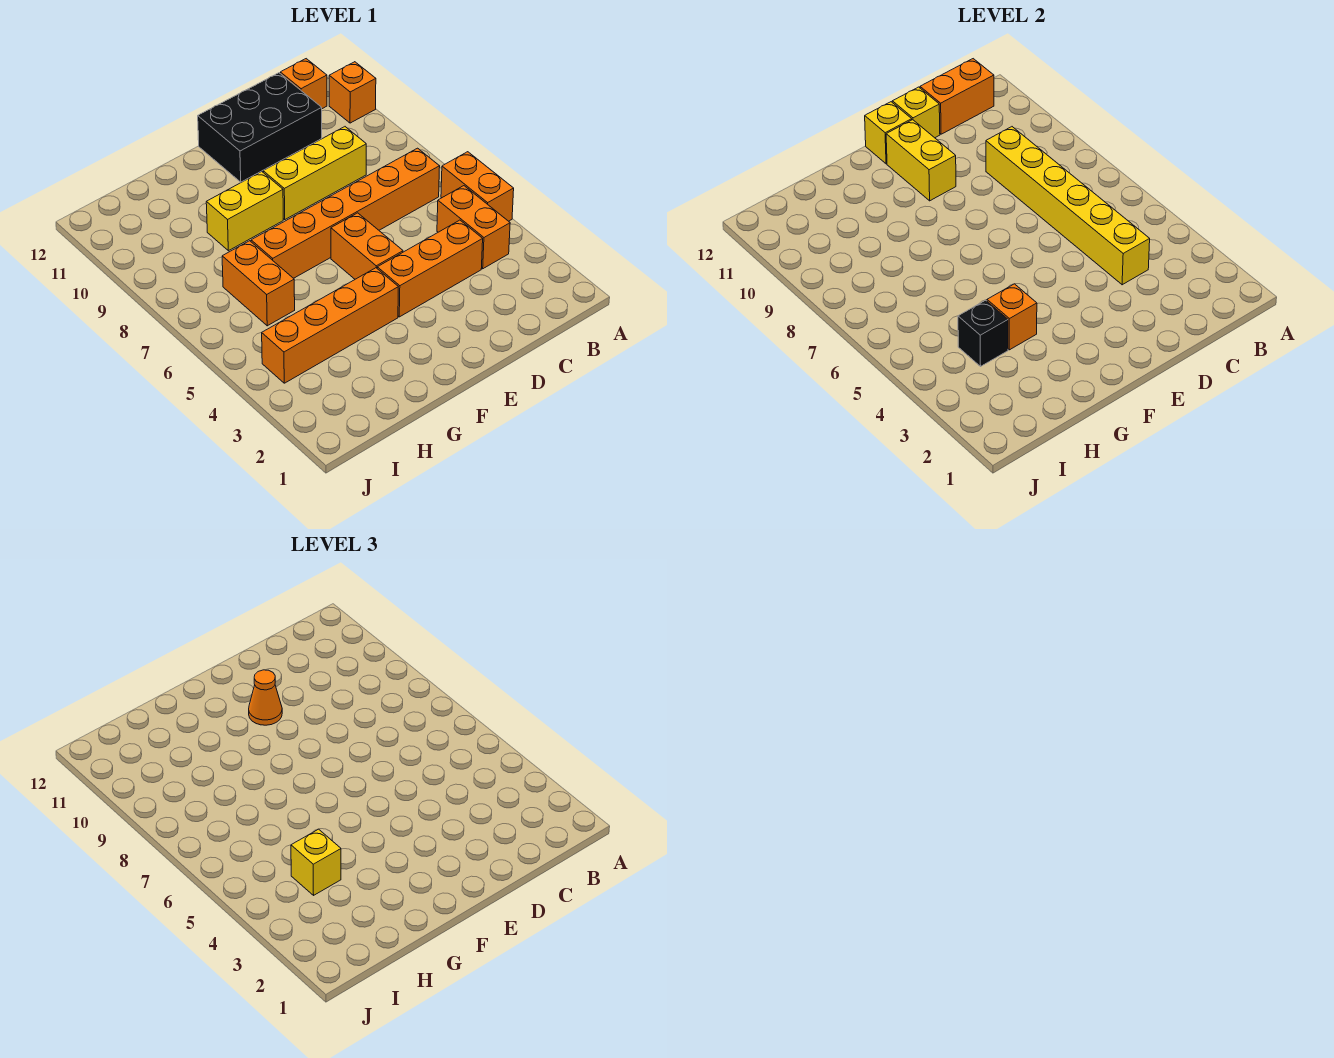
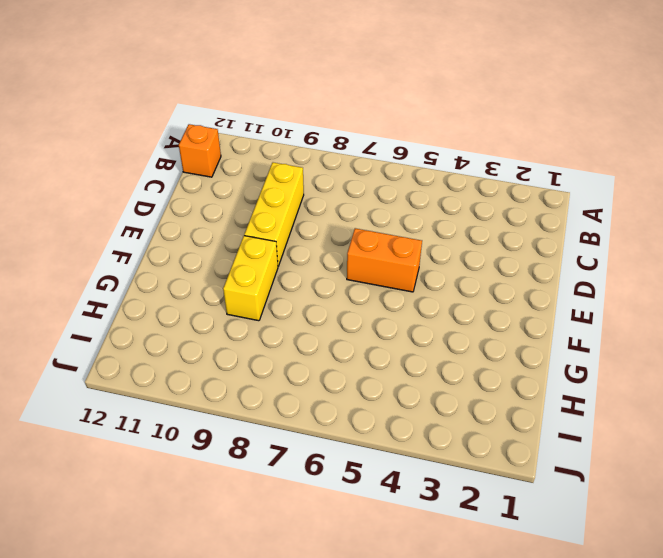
none -> orange 1x2 brick [441,152,514,221]
none -> orange 1x1 brick [329,62,376,123]
none -> orange 1x2 brick [437,186,510,269]

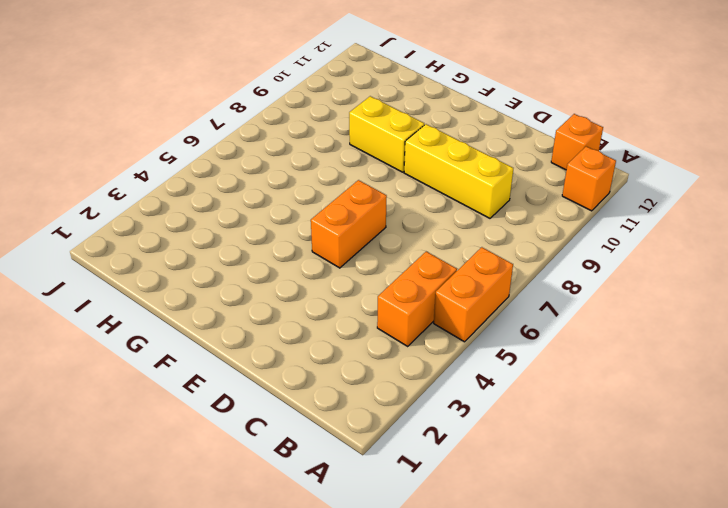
none -> orange 1x6 brick [251,148,440,278]
none -> orange 1x3 brick [377,220,483,317]
none -> black 2x3 brick [198,73,322,182]

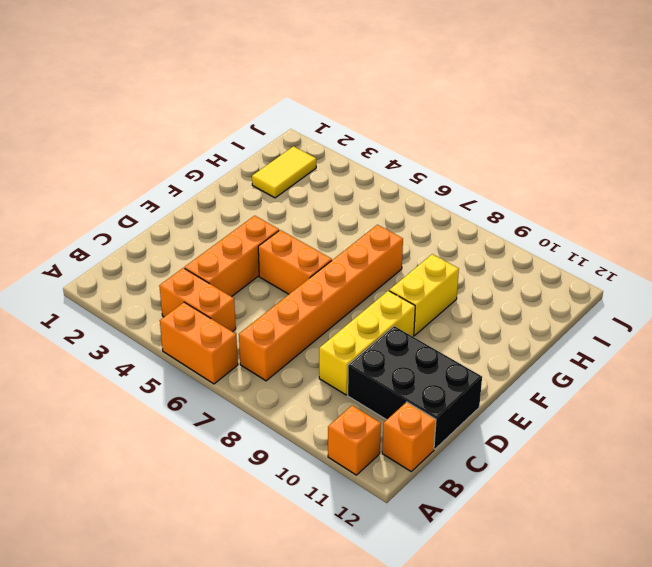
black 2x3 brick [348,326,482,449] -> black 2x3 brick turned to [198,73,322,182]
yellow 1x2 tile [252,146,316,198] -> none
none -> orange 1x4 brick [262,268,398,383]
none -> orange 1x2 brick [222,241,295,326]
none -> orange 1x2 brick [920,59,994,134]

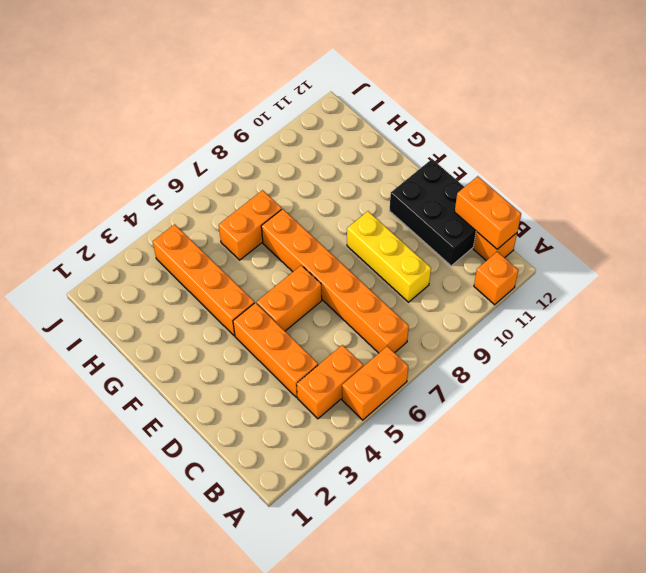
none -> yellow 1x2 brick [206,171,283,251]
none -> yellow 1x6 brick [986,127,1150,285]
none -> yellow 1x1 brick [892,87,940,138]

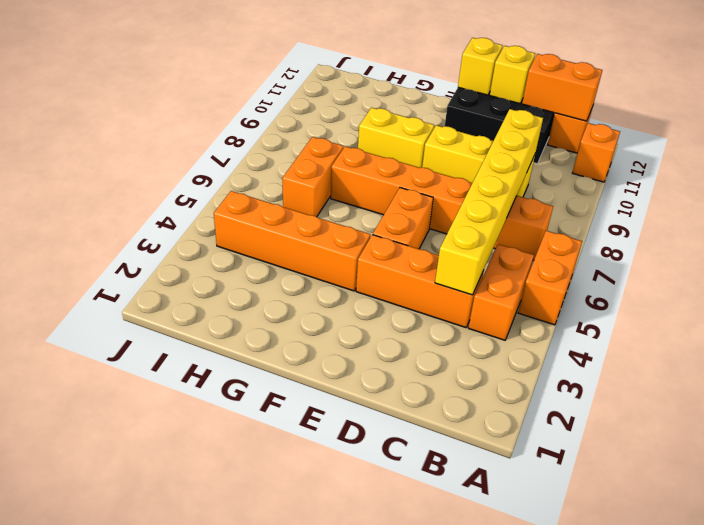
none -> yellow 1x2 brick [886,120,956,201]
none -> orange 1x1 brick [987,284,1037,350]
none -> black 1x1 brick [958,300,1008,366]

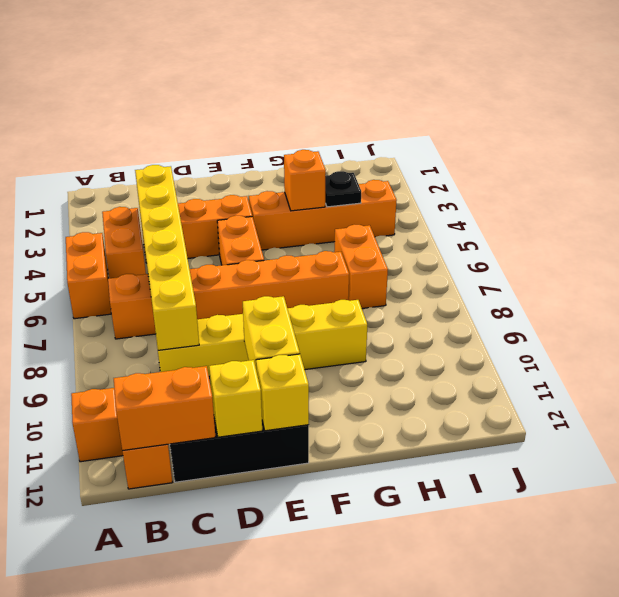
black 1x1 plate [325,171,361,207] -> black 1x1 brick [958,300,1008,366]
none -> orange 1x1 cone [249,670,282,725]
none -> yellow 1x1 brick [291,829,341,895]

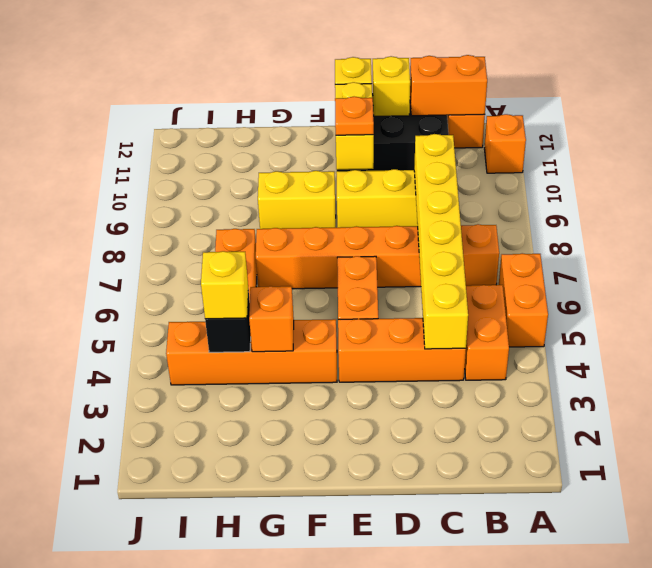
orange 1x1 plate [335,97,374,135] -> orange 1x1 cone [249,670,282,725]

